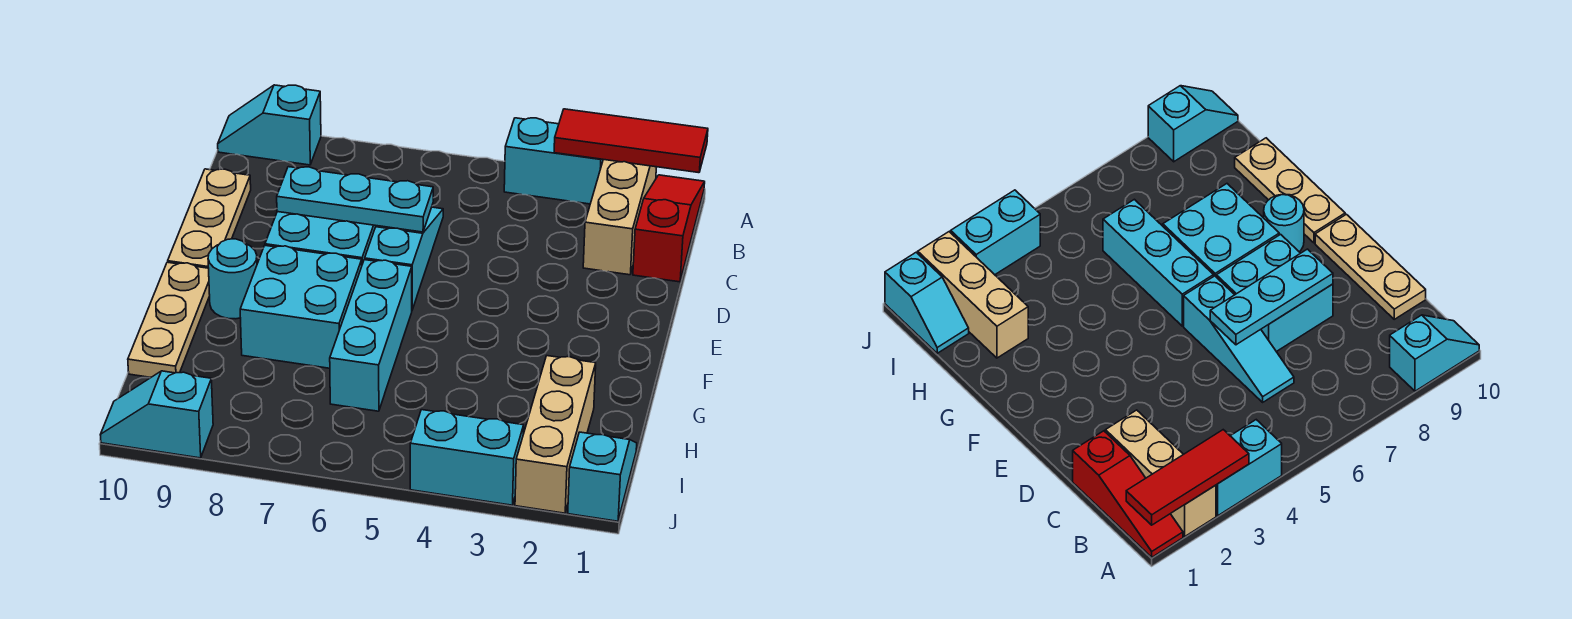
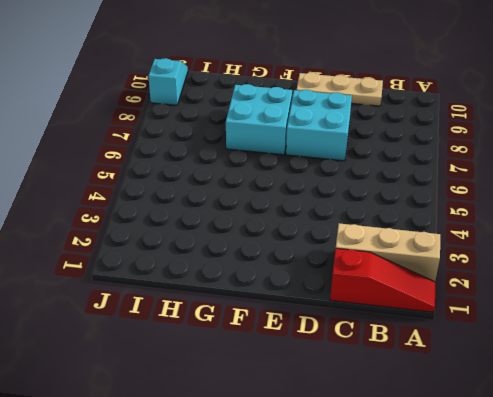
none -> cyan 1x2 brick [504,118,603,204]
none -> cyan 1x2 slope [218,85,321,165]
none -> cyan 1x3 slope [365,207,443,310]

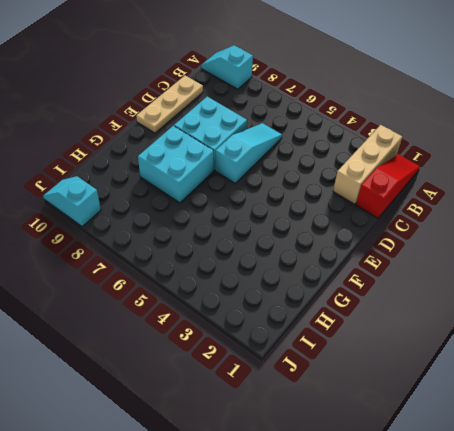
none -> cyan 1x2 brick [504,118,603,204]
none -> cyan 1x3 brick [330,260,412,411]
none -> cyan 1x1 round brick [208,239,257,319]

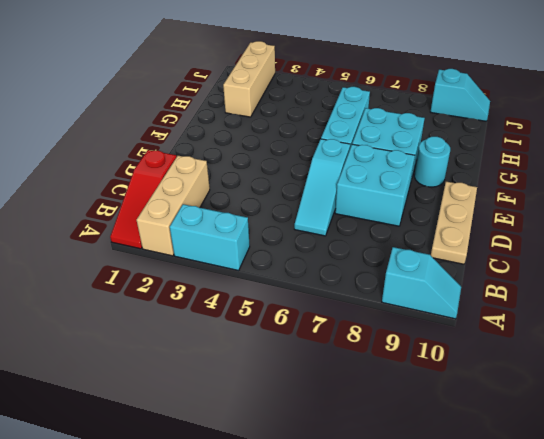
none -> tan 1x3 plate [128,262,210,377]
none -> cyan 1x2 slope [568,432,637,521]
none -> cyan 1x2 brick [410,410,524,505]

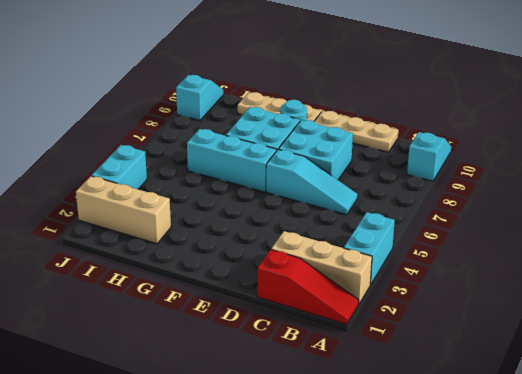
none -> cyan 1x2 slope [568,432,637,521]
none -> red 1x3 tile [554,109,708,173]
none -> cyan 1x3 plate [277,167,433,232]

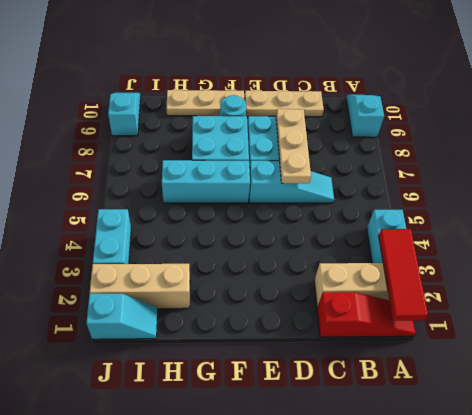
tan 1x3 plate [276,109,311,183] -> cyan 1x3 plate [277,167,433,232]

